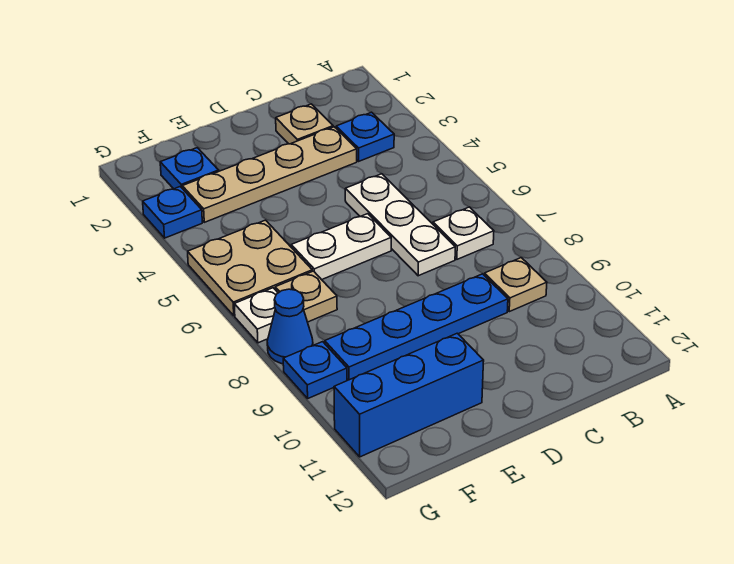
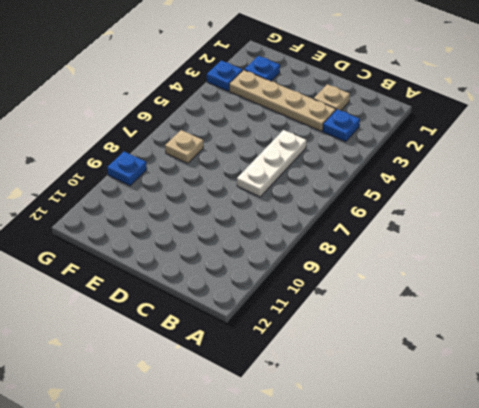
none -> white 1x1 plate [433,207,494,259]
none -> tan 1x1 plate [484,258,547,312]
none -> blue 1x4 plate [325,274,508,380]

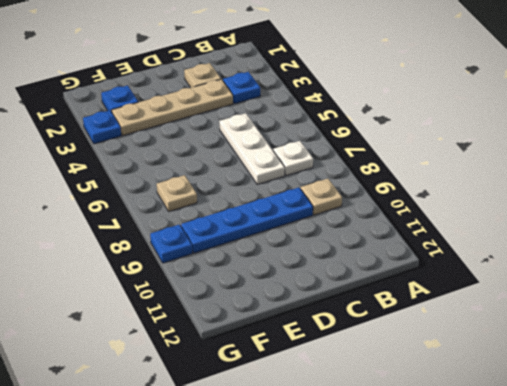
none -> white 1x2 plate [291,214,391,280]
none -> blue 1x3 brick [334,333,484,457]
none -> tan 2x2 plate [188,220,312,316]

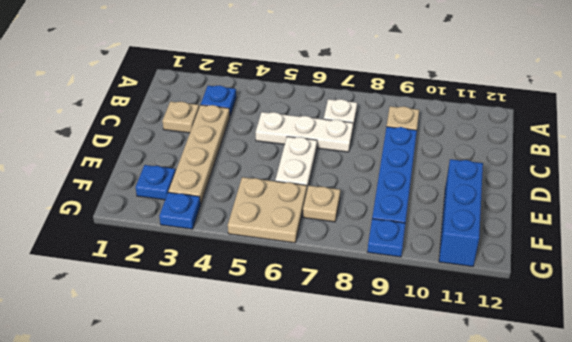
none -> white 1x1 plate [234,288,278,343]
none -> blue 1x1 cone [267,289,313,364]

